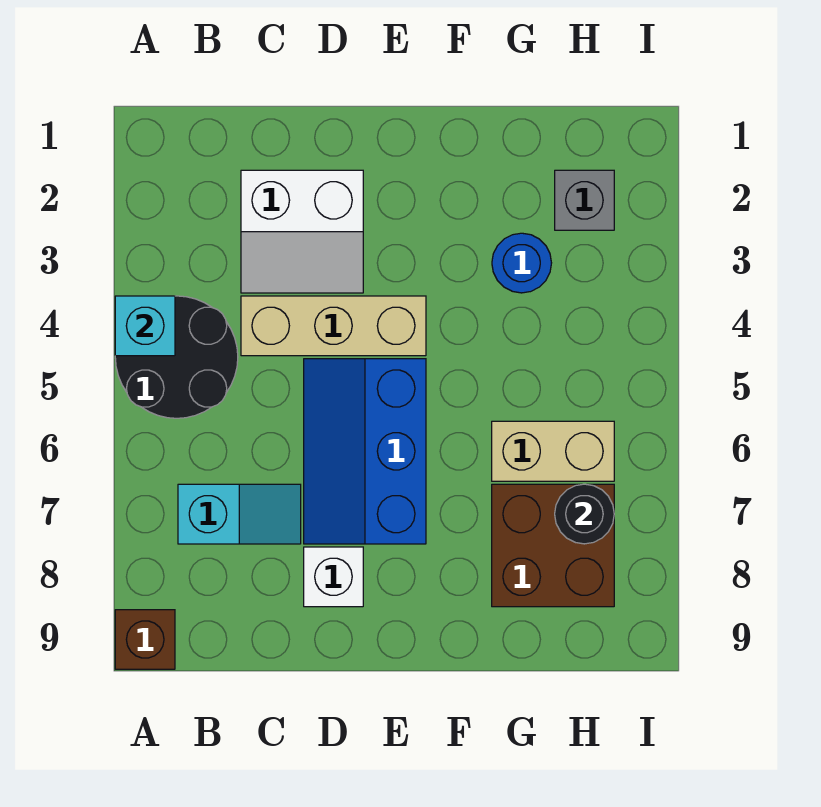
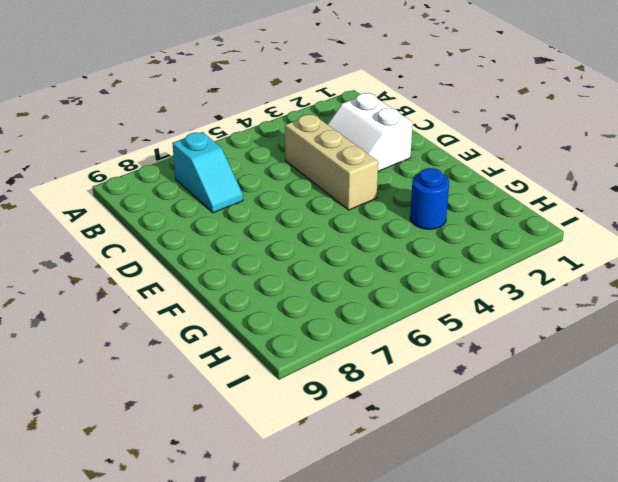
none -> black 2x2 round brick [115,296,238,418]
none -> brown 1x1 brick [115,610,175,669]
none -> blue 2x3 slope [304,359,426,544]

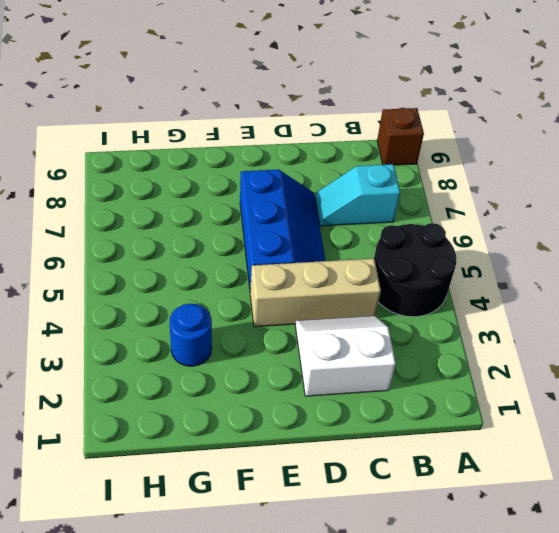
none -> white 1x1 brick [304,547,363,607]
none -> tan 1x2 brick [492,421,614,481]
none -> brown 2x2 brick [492,484,614,607]

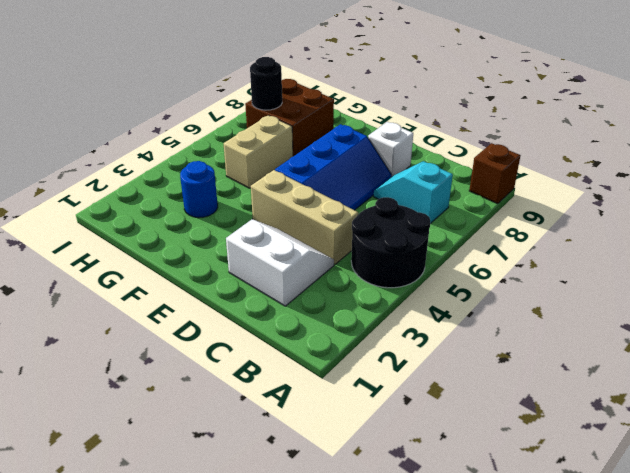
tan 1x2 brick [224,115,293,188] -> tan 1x2 brick turned to [492,421,614,481]
none -> grey 1x1 brick [555,170,614,230]
none -> cyan 1x1 brick [115,296,175,356]

